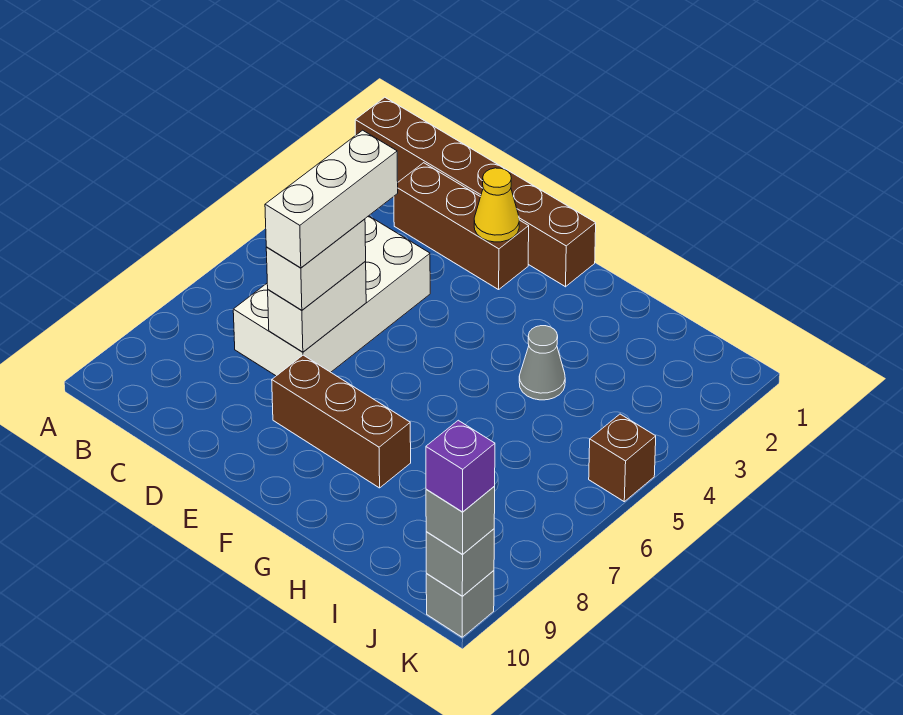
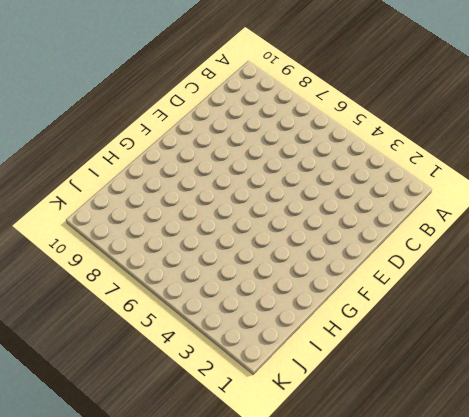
none -> brown 1x6 brick [355,97,596,287]
none -> brown 1x3 brick [394,163,529,290]
none -> white 2x4 brick [233,216,430,376]

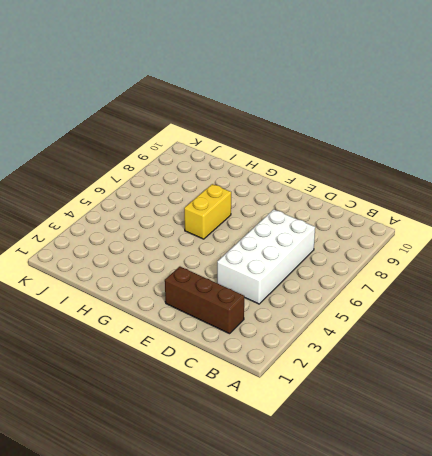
yellow 1x2 brick [184,184,231,239] -> none
none -> brown 1x6 brick [355,97,596,287]
none -> brown 1x3 brick [272,355,411,488]
none -> grey 1x1 cone [519,326,565,400]

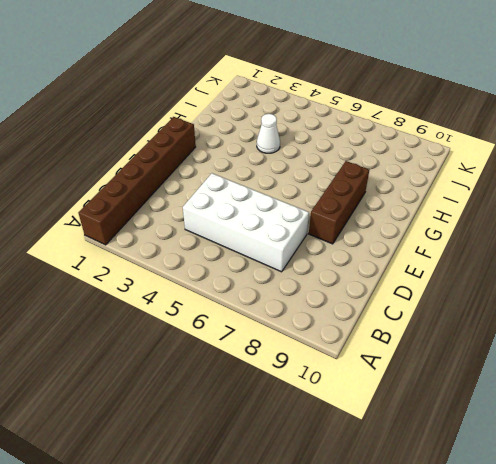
white 1x1 cone [257,114,280,153] -> grey 1x1 cone [519,326,565,400]
none -> brown 1x3 brick [394,163,529,290]
none -> brown 1x1 brick [589,414,656,502]
none -> grey 1x1 brick [426,571,494,637]

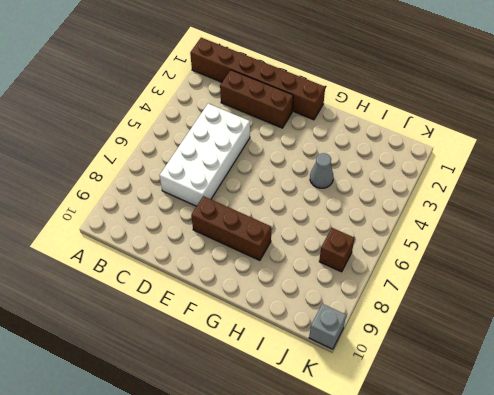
brown 1x1 brick [319,228,355,272] -> brown 1x1 brick moved to [589,414,656,502]
none -> white 1x2 brick [268,262,366,352]
none -> yellow 1x1 cone [474,168,519,242]
none -> grey 1x1 brick [426,529,494,596]

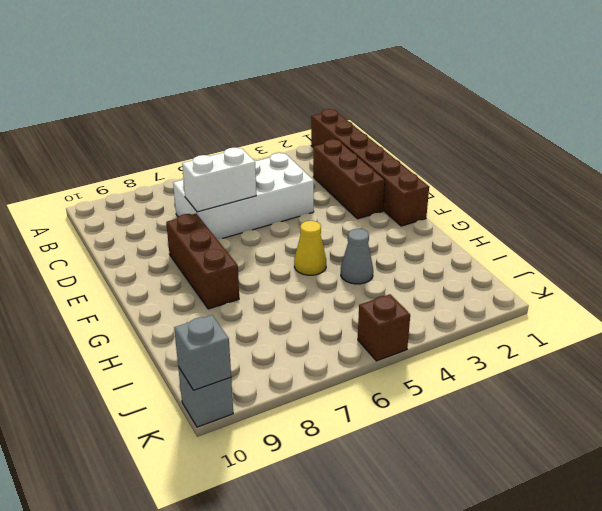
yellow 1x1 cone [294,221,326,275] -> yellow 1x1 cone moved to [474,168,519,242]
none -> white 1x2 brick [266,219,366,310]
none -> grey 1x1 brick [426,486,495,555]
none -> white 1x3 brick [265,130,398,268]

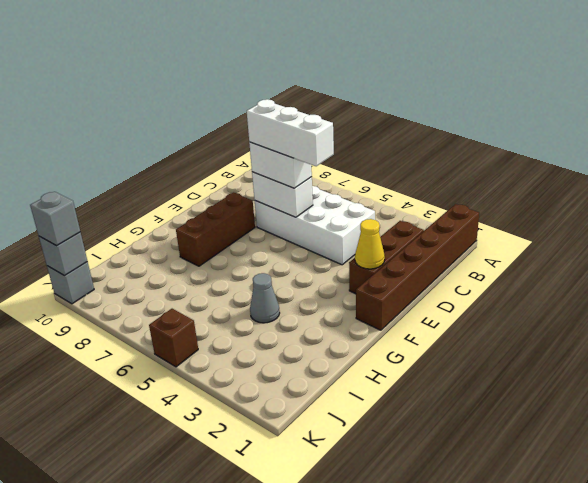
none -> purple 1x1 brick [426,420,495,512]

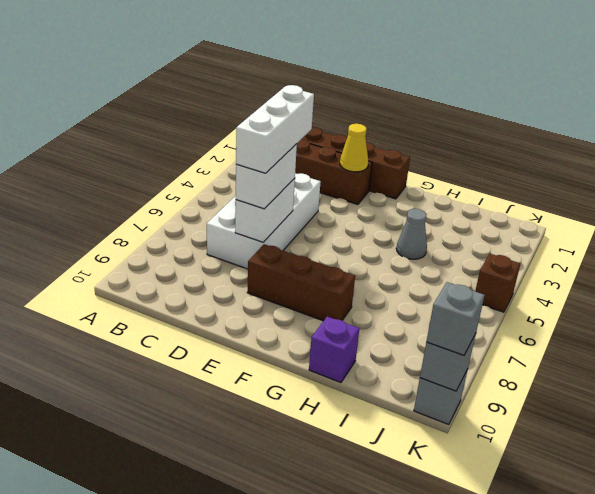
purple 1x1 brick [309,317,359,382] -> purple 1x1 brick moved to [426,420,495,512]

